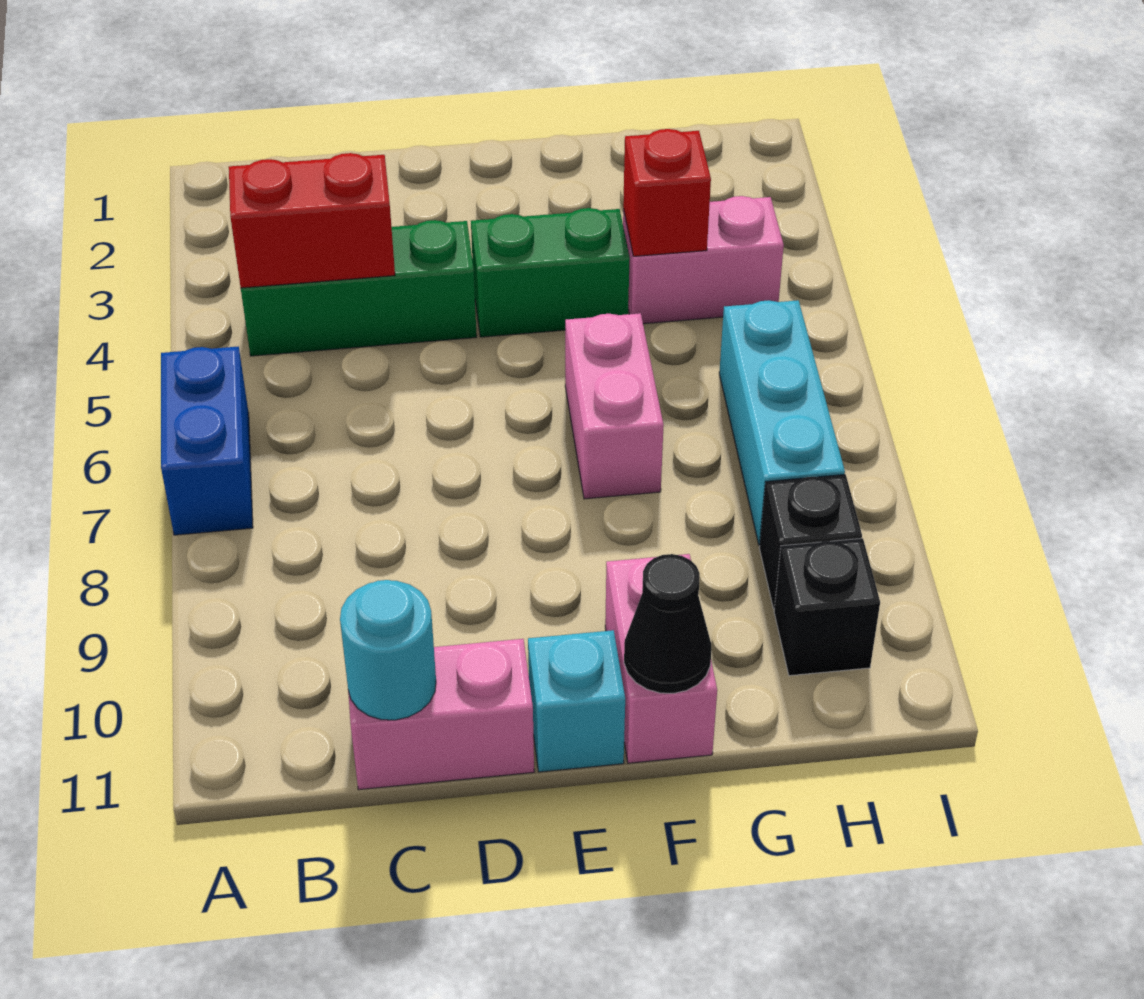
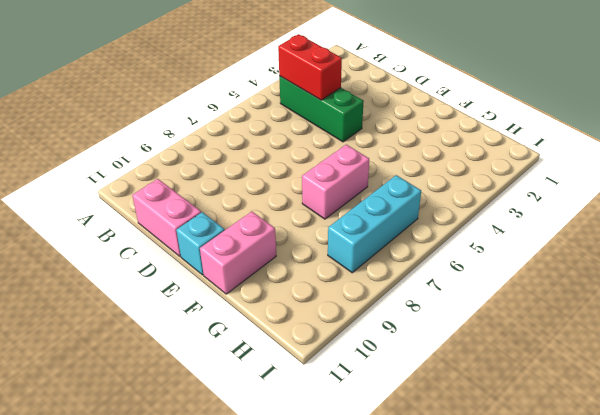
none -> blue 1x2 brick [161,346,253,535]
none -> green 1x2 brick [471,208,630,337]
none -> pink 1x2 brick [623,196,784,324]

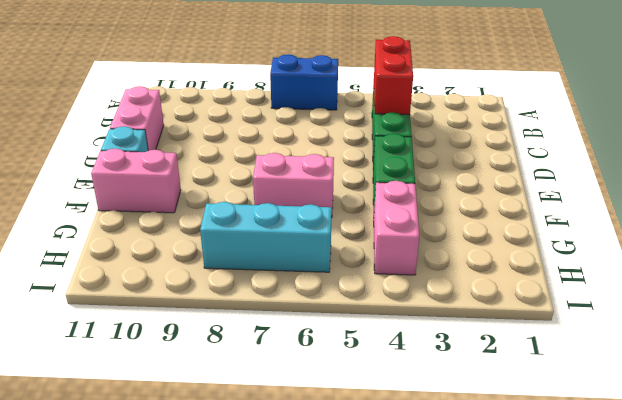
none -> black 1x1 brick [759,474,862,609]
none -> black 1x1 brick [774,538,880,676]
none -> cyan 1x1 round brick [340,580,436,720]

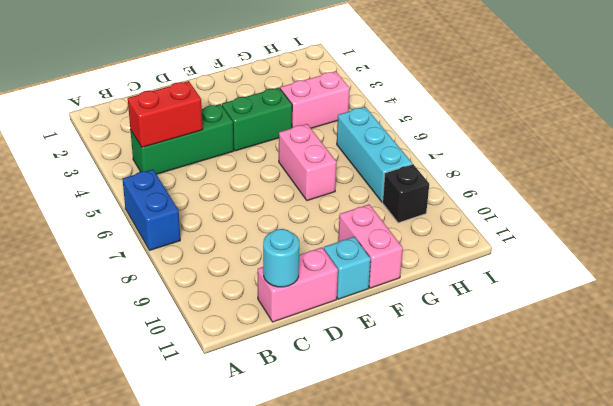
none -> black 1x1 brick [774,538,880,676]
none -> black 1x1 cone [624,554,711,693]
none -> red 1x1 brick [623,129,711,256]

